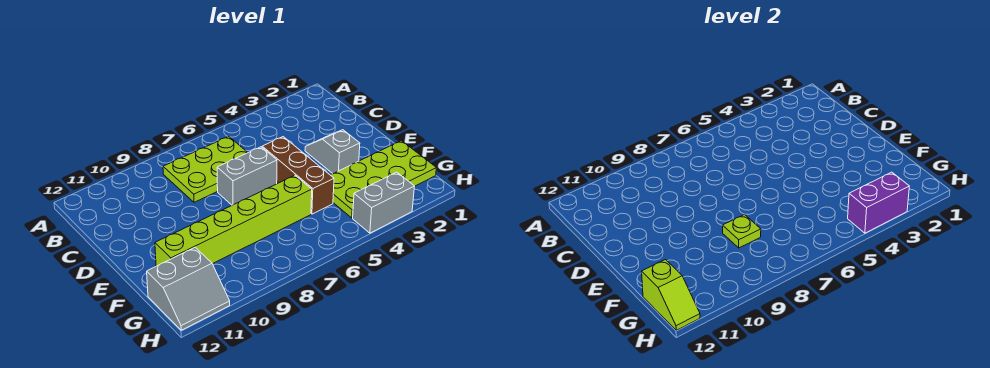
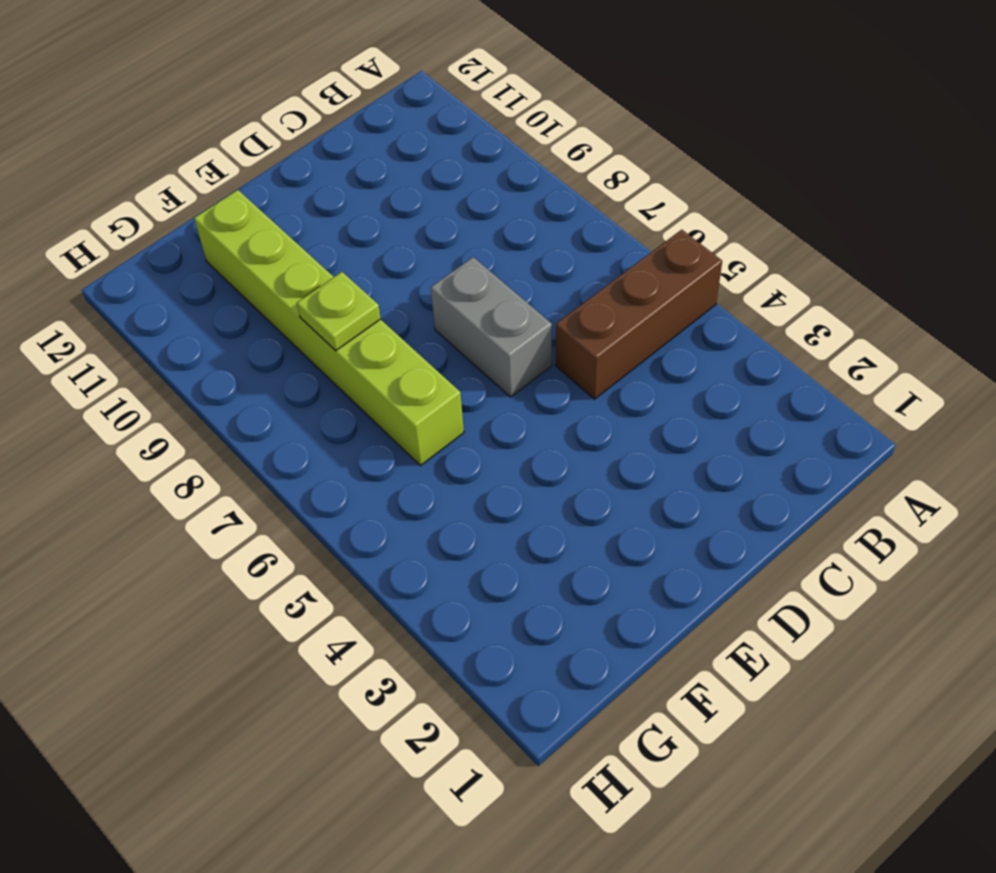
brown 1x3 brick [556,230,722,399] -> brown 1x3 brick moved to [262,137,334,214]
none -> lime 2x3 plate [163,137,248,202]
none -> grey 1x2 slope [305,130,360,174]

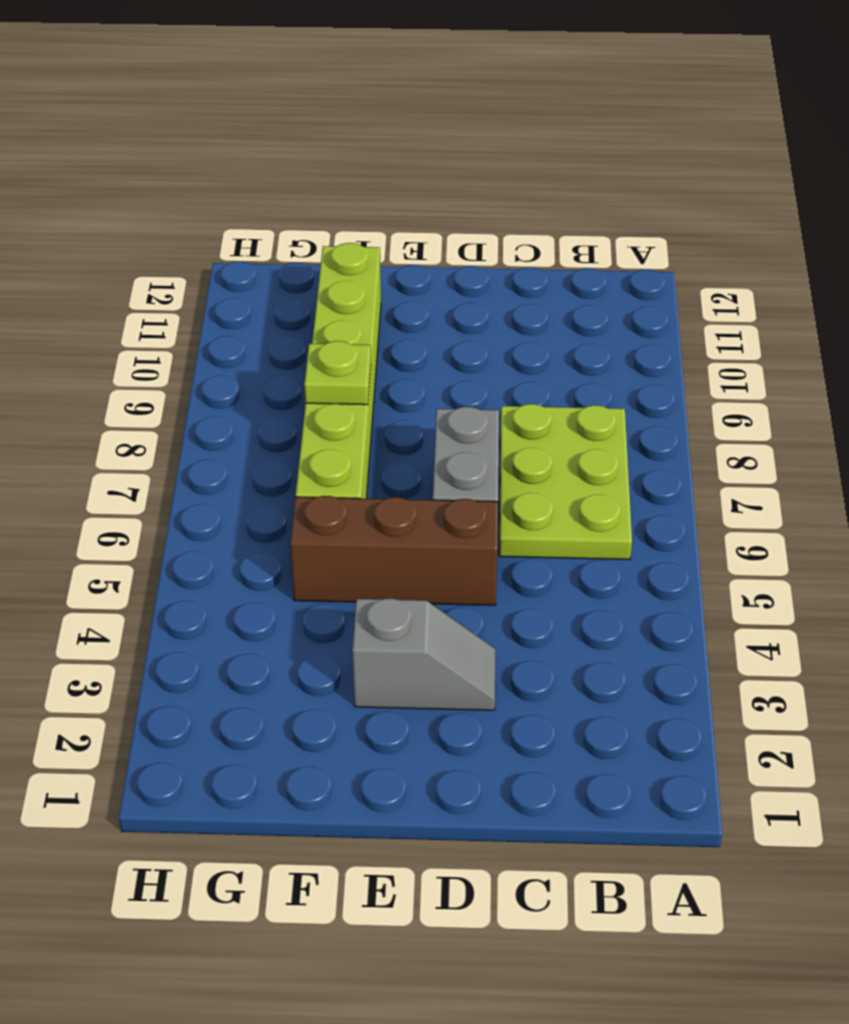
none -> lime 2x4 plate [331,141,436,218]
none -> grey 2x2 slope [147,248,230,330]

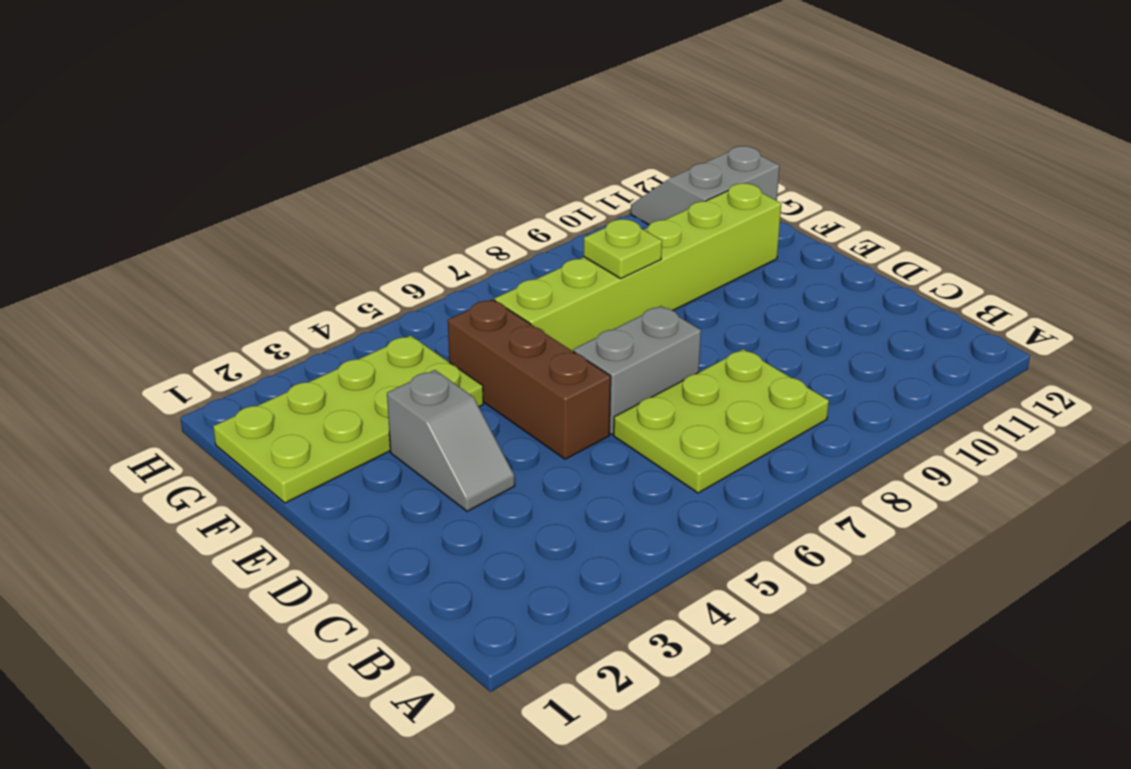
none -> grey 1x2 brick [353,172,414,233]
none -> lime 1x2 slope [642,260,700,330]

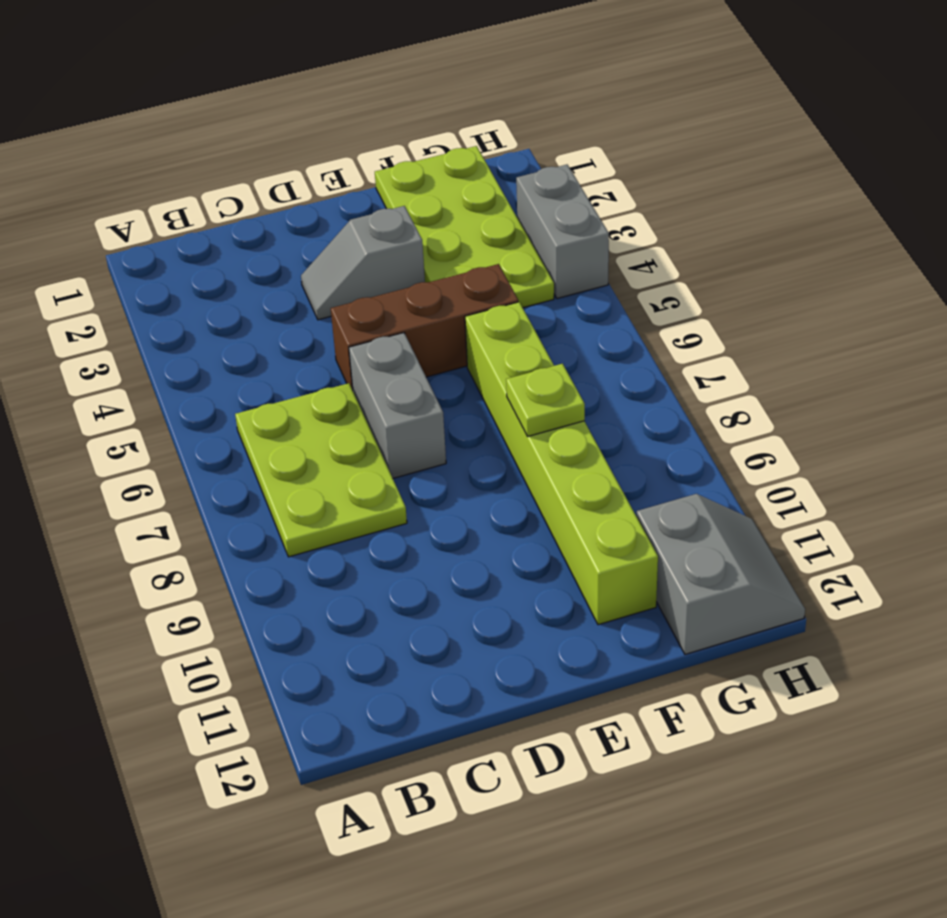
none -> lime 1x2 slope [642,260,700,330]
none -> purple 1x2 brick [848,172,909,233]

